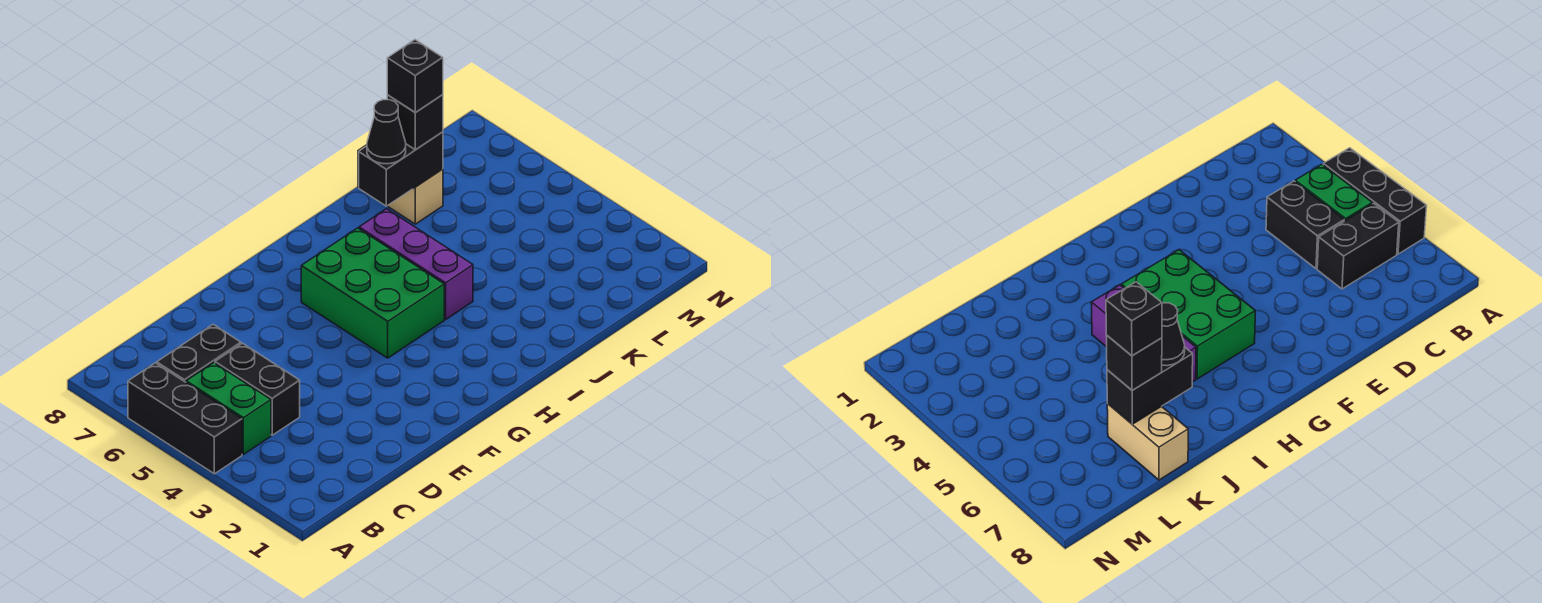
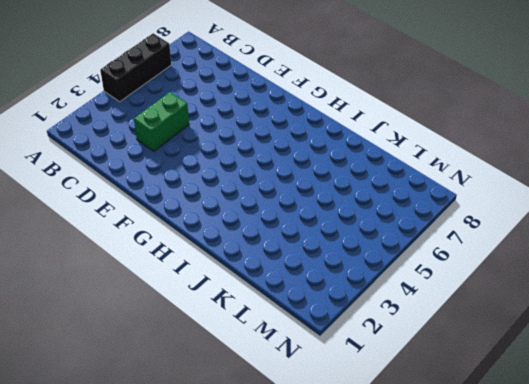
green 1x2 brick [134,92,189,151] -> green 1x2 brick moved to [186,363,271,454]
none -> black 1x2 brick [157,324,241,382]
none -> black 1x2 brick [215,343,300,435]

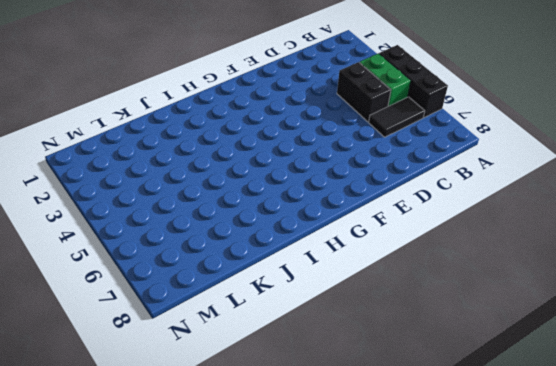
black 1x2 tile [369,97,425,137] -> black 1x2 brick [157,324,241,382]
none -> green 2x3 brick [301,228,444,358]
none -> purple 1x3 brick [359,209,473,320]

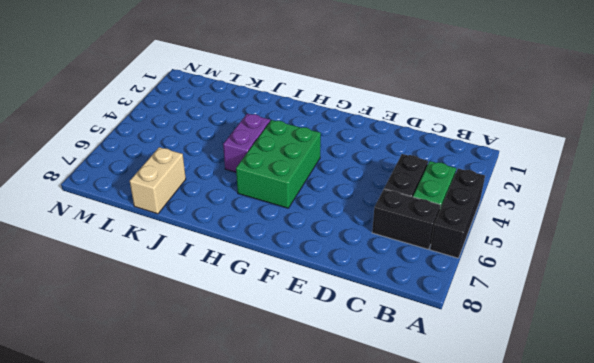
purple 1x2 brick [223,114,270,172] -> purple 1x3 brick [359,209,473,320]
none -> black 1x2 brick [359,132,443,206]
none -> black 1x1 cone [367,100,406,164]

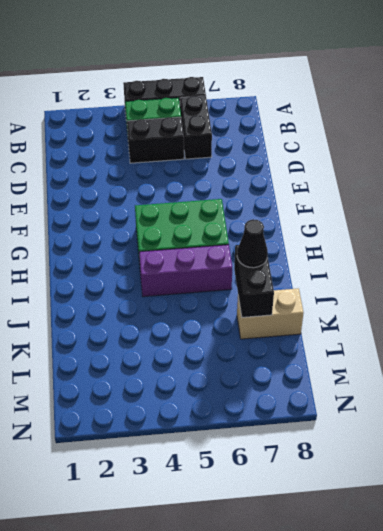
none -> black 1x1 brick [387,95,443,150]
none -> black 1x1 brick [387,40,443,113]

